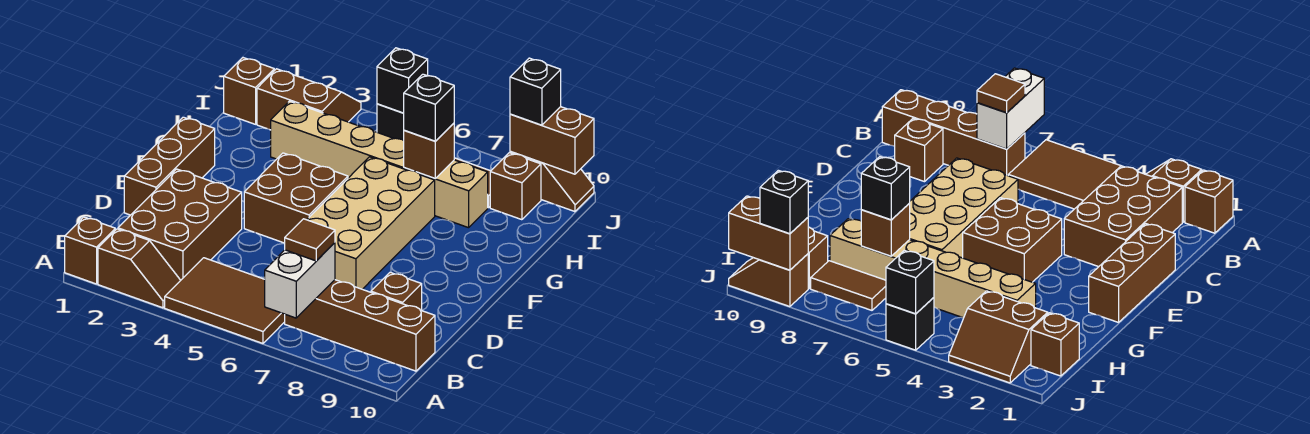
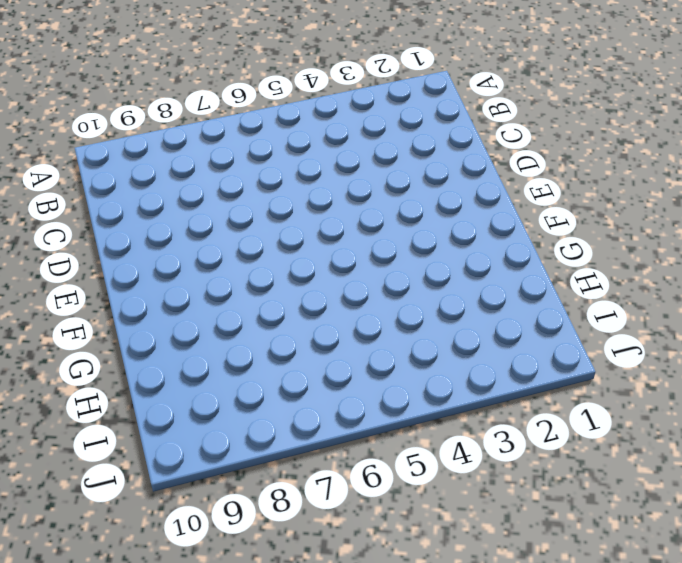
none -> brown 1x1 brick [65,217,115,284]
none -> brown 1x2 slope [98,229,181,308]
none -> brown 2x3 tile [165,258,285,343]

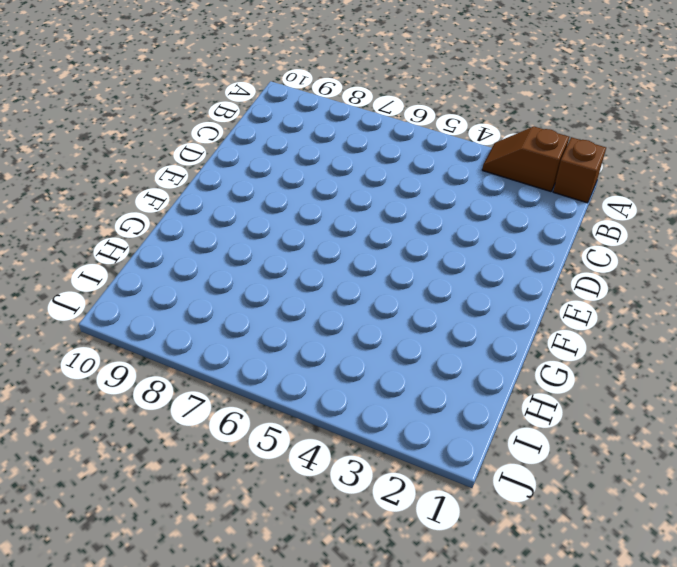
none -> brown 2x3 tile [165,258,285,343]
none -> brown 2x3 brick [118,169,242,280]
none -> brown 1x4 brick [285,280,435,371]

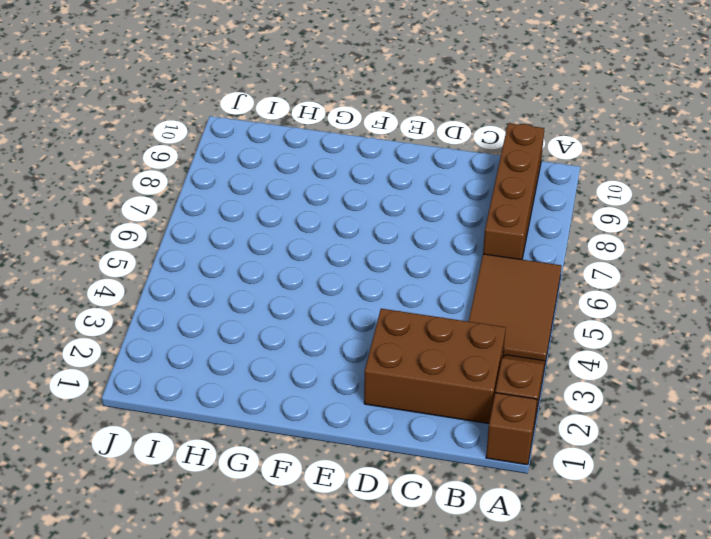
none -> brown 1x1 brick [371,272,422,310]
none -> brown 1x3 brick [124,117,215,215]
none -> tan 2x4 brick [307,157,435,289]

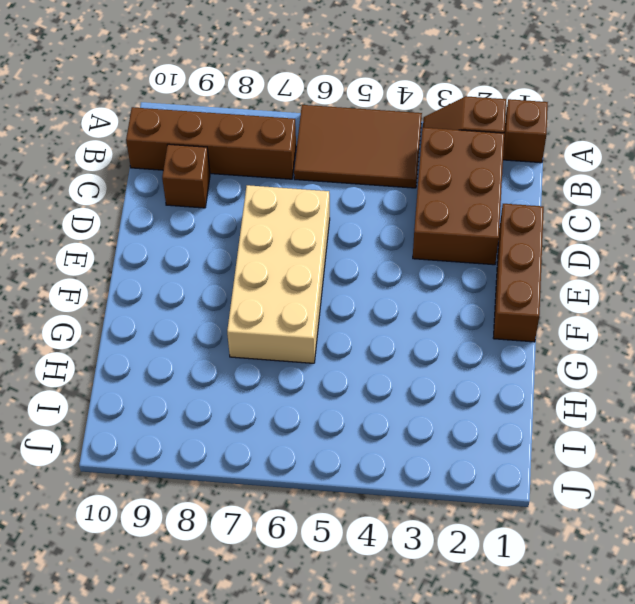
none -> brown 2x2 brick [244,153,348,243]
none -> tan 1x6 brick [271,101,488,228]
none -> brown 1x1 brick [224,58,274,124]

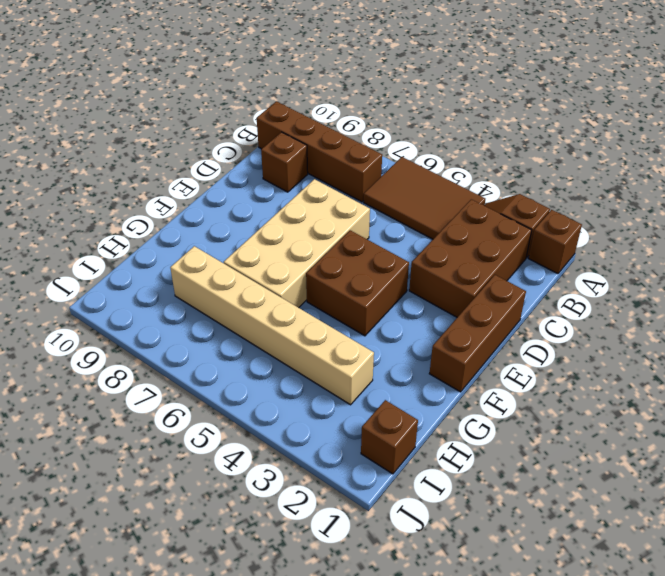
none -> brown 2x2 slope [257,69,361,130]
none -> brown 1x2 tile [811,261,886,310]
none -> brown 1x1 brick [490,153,541,220]

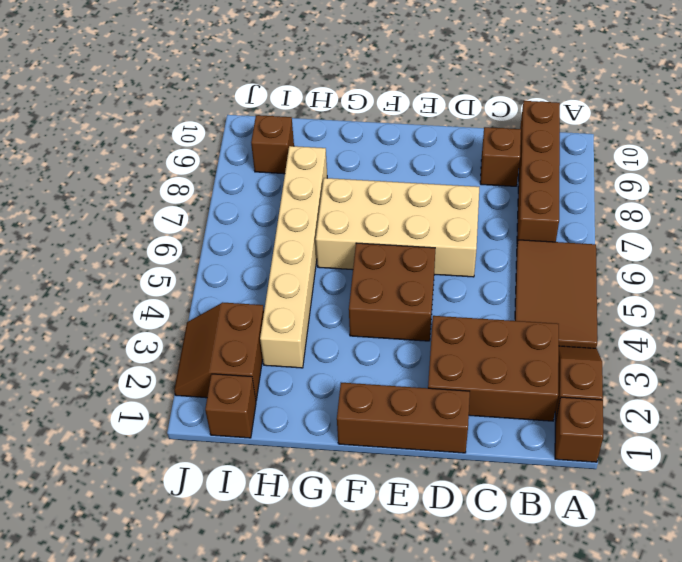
none -> brown 1x2 tile [811,261,886,310]
none -> black 1x1 brick [377,104,404,140]
none -> brown 1x2 slope [510,151,594,212]

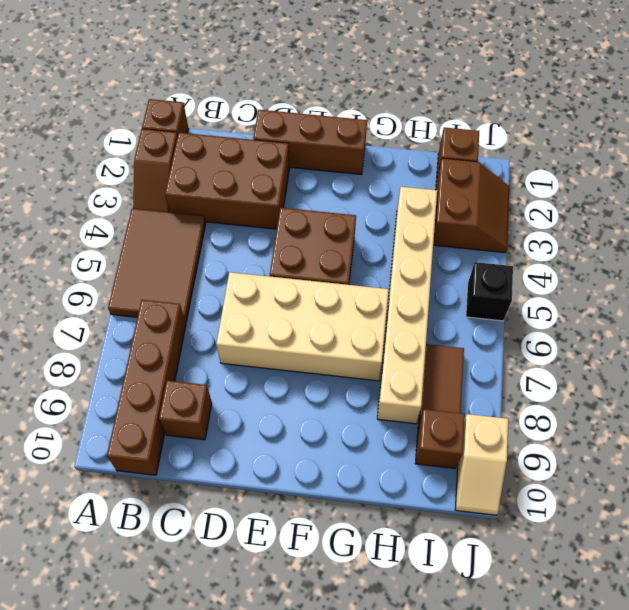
tan 1x2 slope [455,414,508,515] -> brown 1x2 slope [510,151,594,212]
none -> white 1x2 brick [265,243,335,318]
none -> brown 1x1 brick [404,123,454,178]
none -> black 1x1 brick [377,48,428,113]

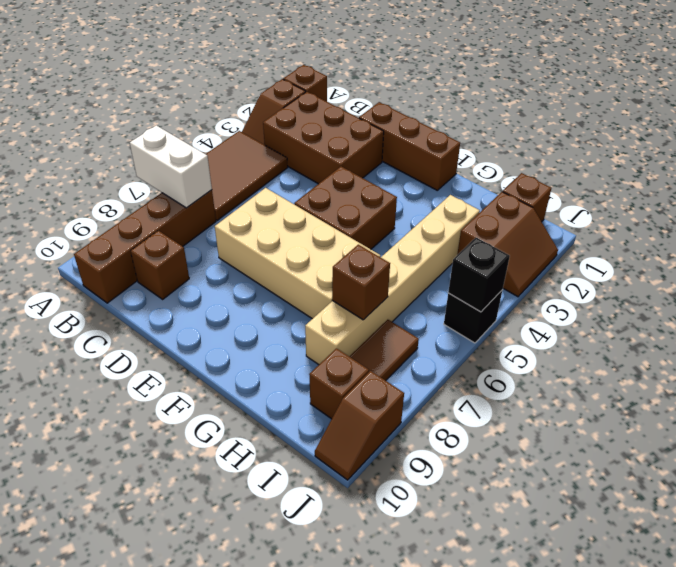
none -> brown 1x2 brick [510,107,594,174]
none -> brown 1x1 tile [285,219,335,261]
none -> black 1x1 brick [404,74,454,141]

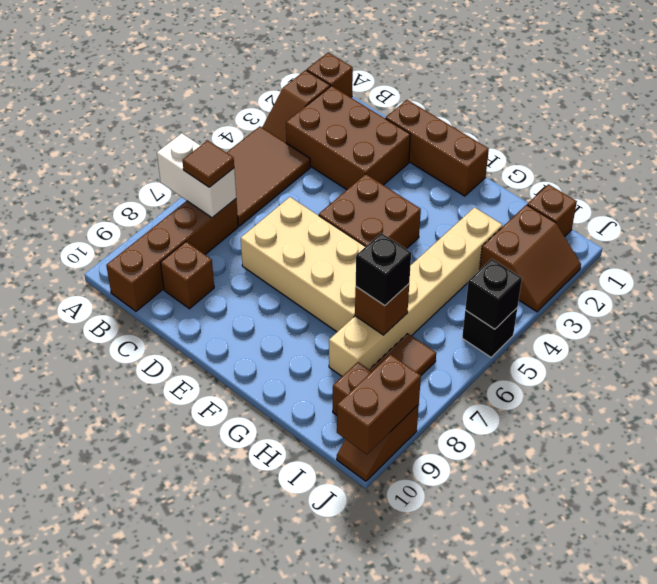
none -> black 1x1 brick [510,58,561,125]

